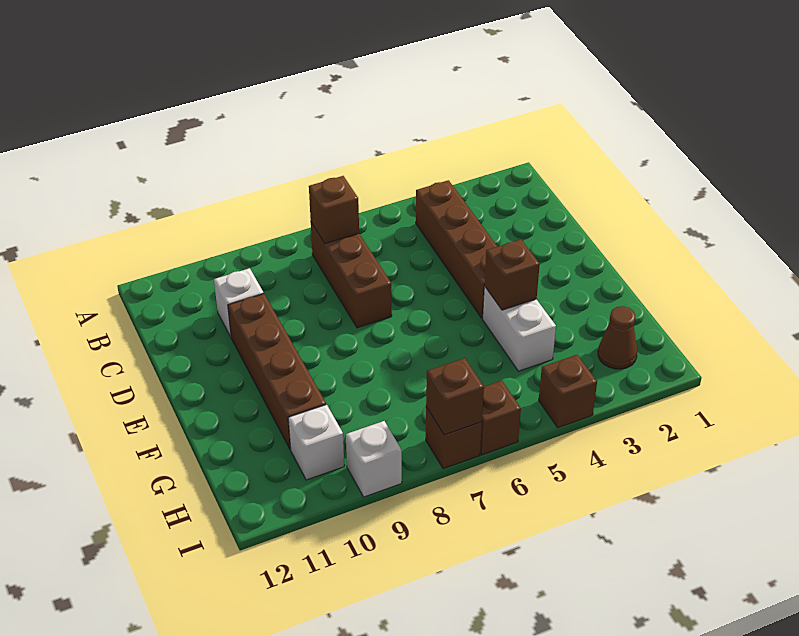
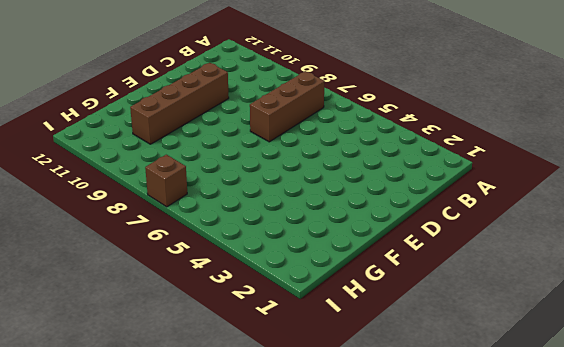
none -> brown 1x4 brick [416,180,498,318]
none -> white 1x1 brick [214,268,264,337]
none -> white 1x2 brick [483,286,556,371]

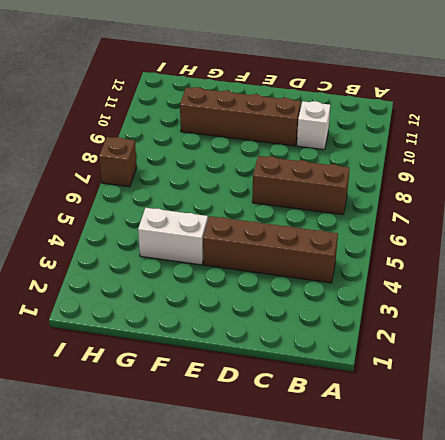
none -> brown 1x1 cone [598,306,637,369]
none -> white 1x1 brick [288,405,344,480]
none -> brown 1x1 brick [539,355,597,428]

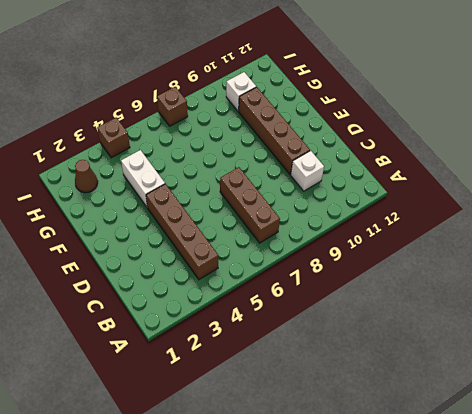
none -> brown 1x1 brick [480,381,521,455]
none -> white 1x1 brick [346,421,402,497]
none -> brown 1x1 brick [309,176,359,243]

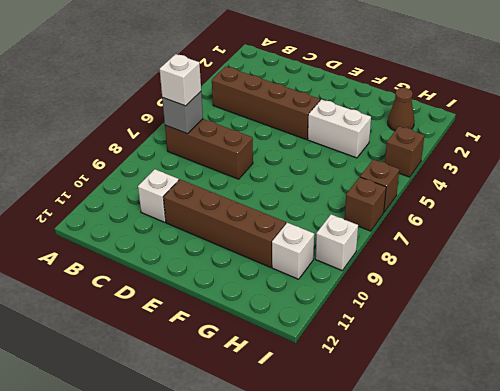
grey 1x1 brick [162,92,203,134] -> brown 1x1 brick [309,176,359,243]
white 1x1 brick [160,54,201,106] -> none
none -> brown 1x1 brick [484,239,540,310]
none -> brown 1x1 brick [426,358,484,435]

